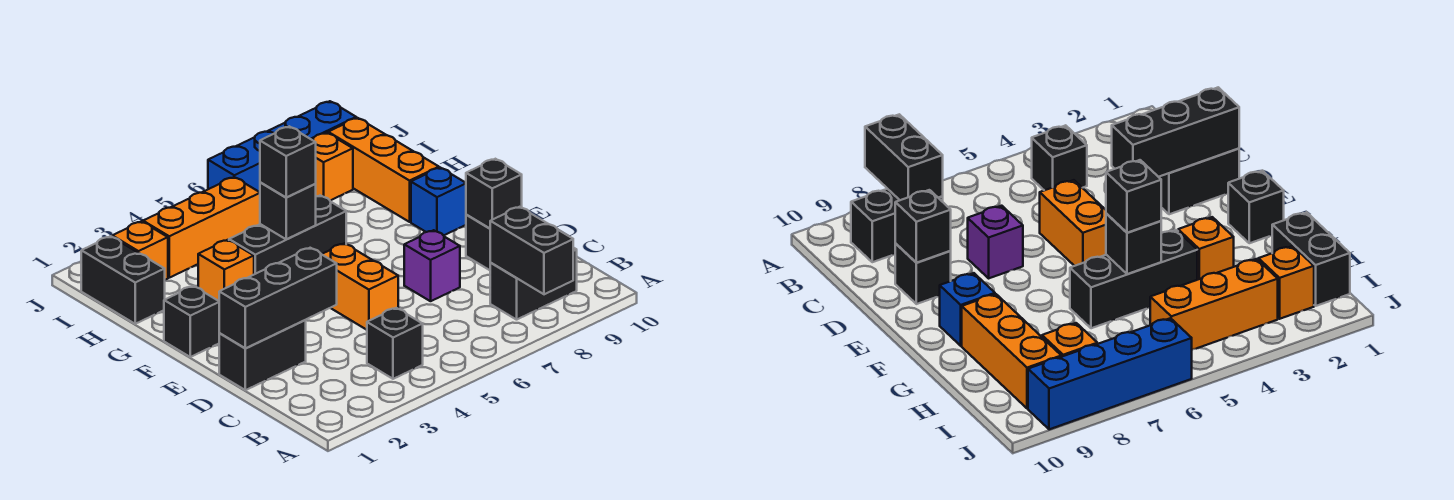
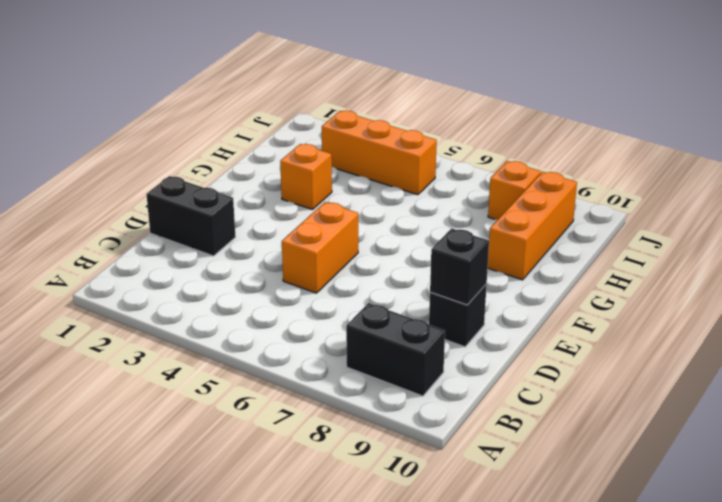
none -> black 1x1 brick [367,308,423,379]
none -> purple 1x1 brick [404,230,460,301]
none -> black 1x1 brick [164,286,219,357]

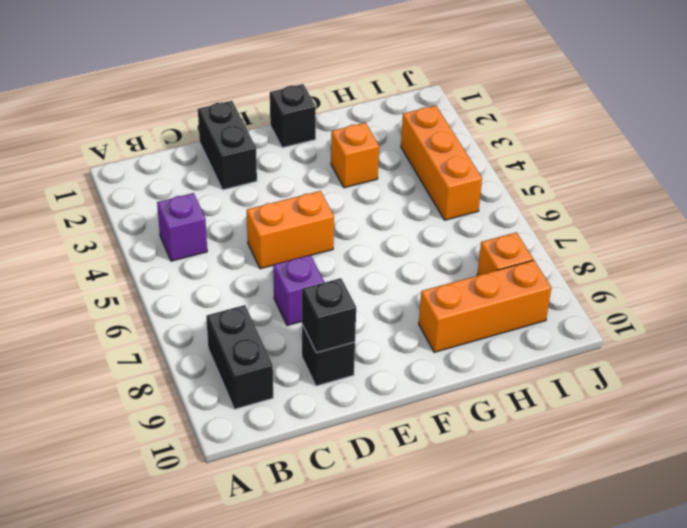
purple 1x1 brick [157,193,207,261] -> black 1x1 brick [367,308,423,379]
none -> blue 1x1 brick [411,168,466,236]
none -> black 1x3 brick [229,195,346,274]
none -> black 1x2 brick [81,236,165,324]

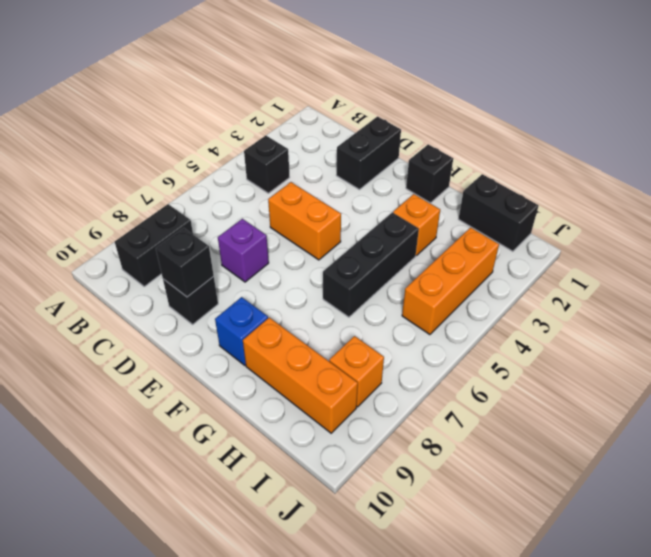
none -> orange 1x1 brick [112,221,168,280]
none -> blue 1x4 brick [208,101,356,192]
none -> black 1x2 brick [490,207,573,294]

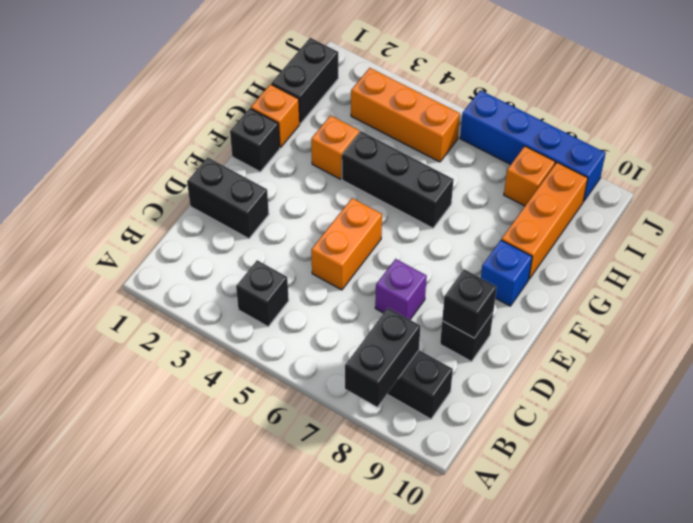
orange 1x1 brick [251,84,300,147] -> orange 1x1 brick moved to [112,221,168,280]
none -> black 1x3 brick [219,248,337,349]
none -> black 1x1 brick [260,182,316,239]
none -> black 1x1 brick [260,126,316,198]

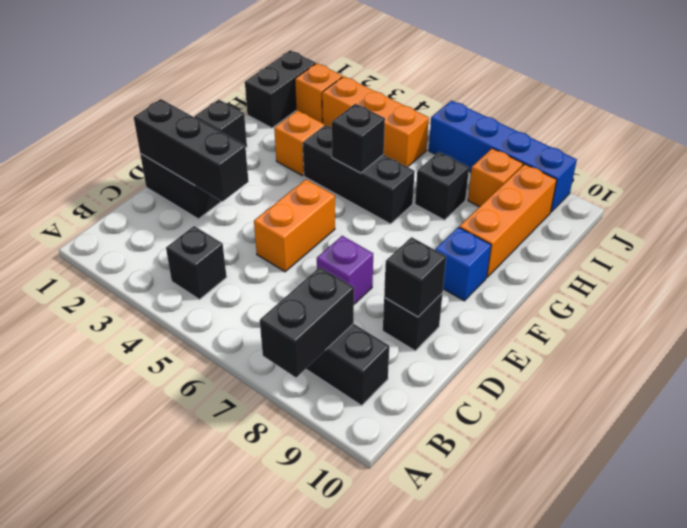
black 1x1 brick [415,152,469,220] -> black 1x1 brick moved to [260,126,316,198]

